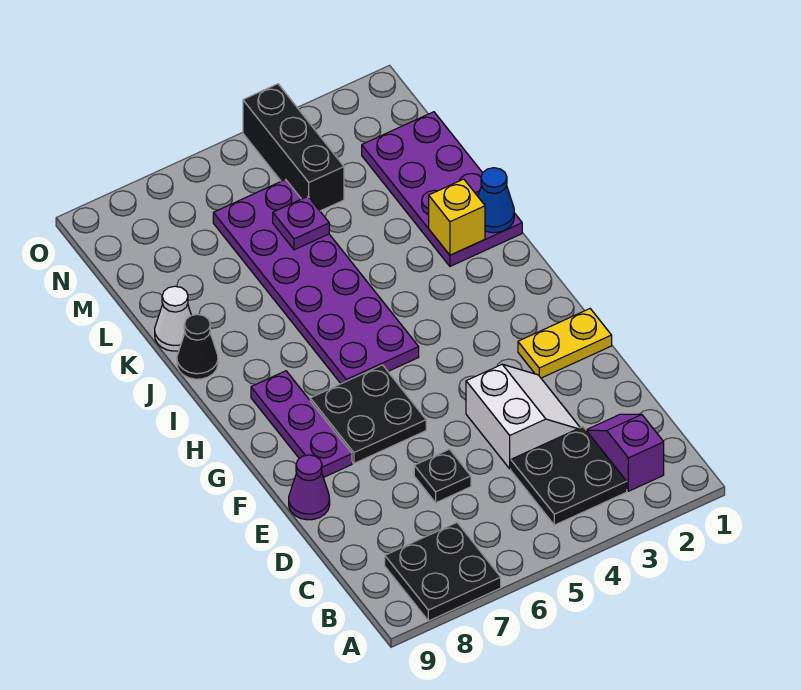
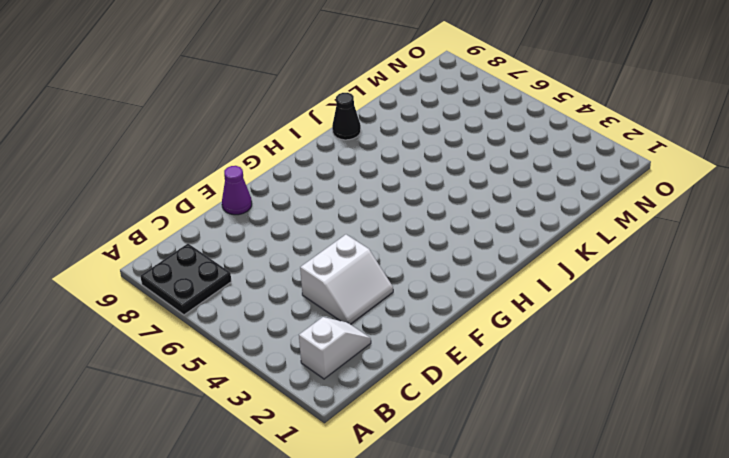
white 1x2 slope [299,317,371,379] -> purple 1x2 slope [586,414,664,491]
none -> black 2x2 plate [511,427,627,525]
none -> black 1x1 plate [414,449,471,503]
none -> yellow 1x2 plate [518,309,612,378]

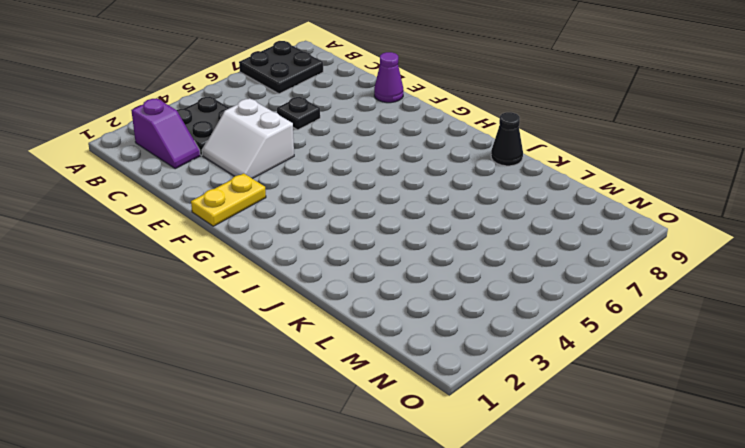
none -> black 2x2 plate [310,365,426,463]
none -> purple 1x3 plate [251,371,352,478]
none -> purple 2x6 plate [213,179,419,384]

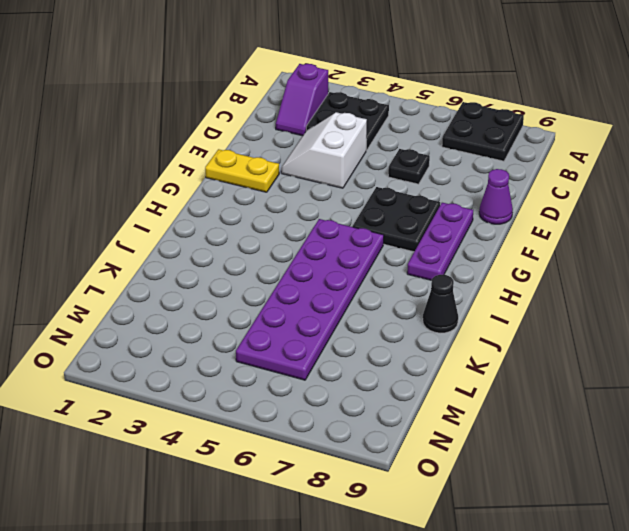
none -> purple 2x4 plate [362,112,522,266]
none -> white 1x1 cone [155,286,192,351]
none -> black 1x3 brick [243,84,344,211]

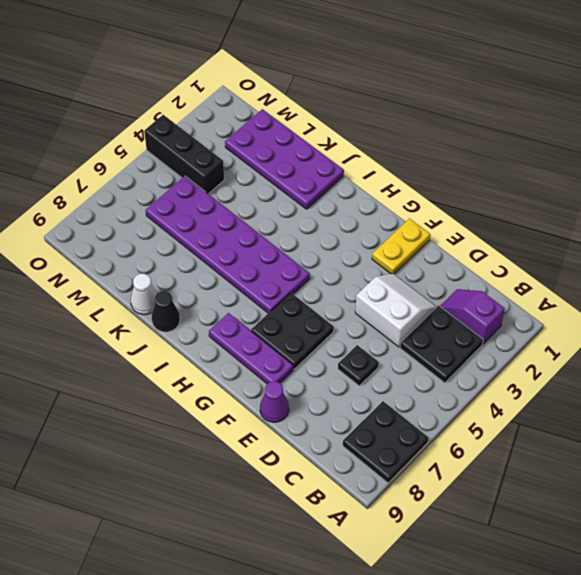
none -> blue 1x1 cone [478,168,514,233]
none -> yellow 1x1 brick [429,179,485,255]
none -> purple 1x1 plate [273,196,329,250]

